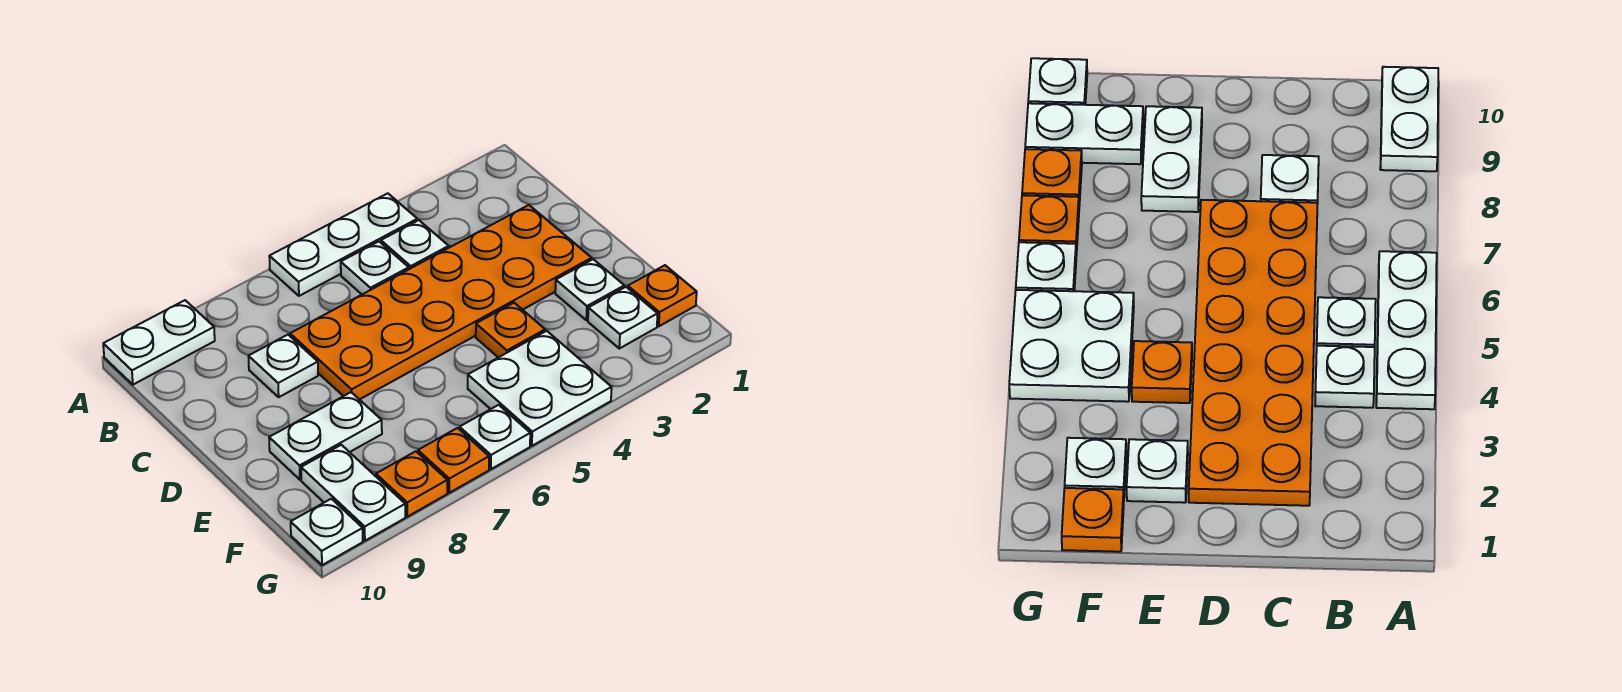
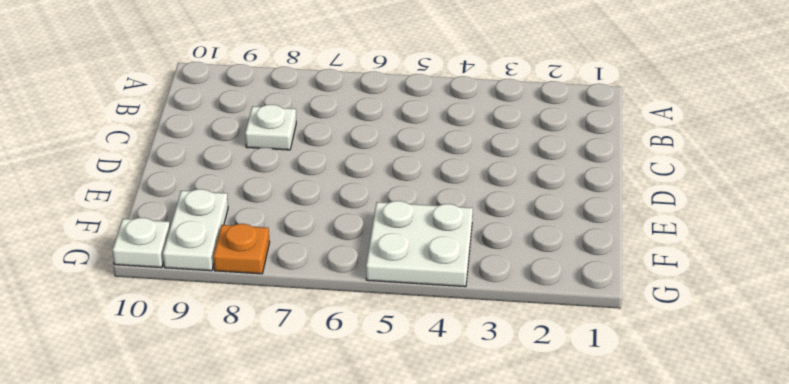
none -> white 1x3 plate [269,193,417,296]
none -> white 1x2 plate [103,300,215,385]
none -> white 1x1 plate [381,220,449,269]

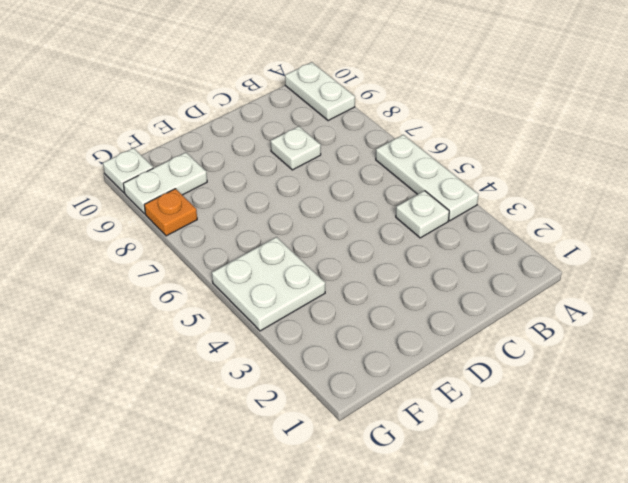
none -> white 1x1 plate [341,242,409,294]
none -> orange 2x6 plate [290,205,592,400]
none -> white 1x1 plate [555,259,624,320]

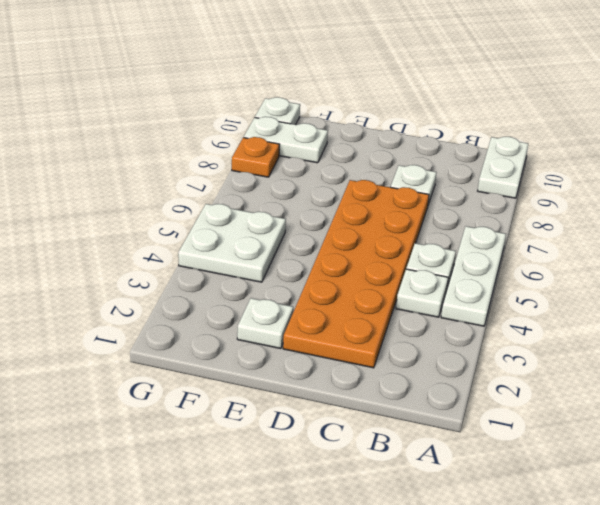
none -> orange 1x1 plate [476,303,545,357]
none -> white 1x2 plate [269,392,382,480]
none -> orange 1x1 plate [628,265,697,326]

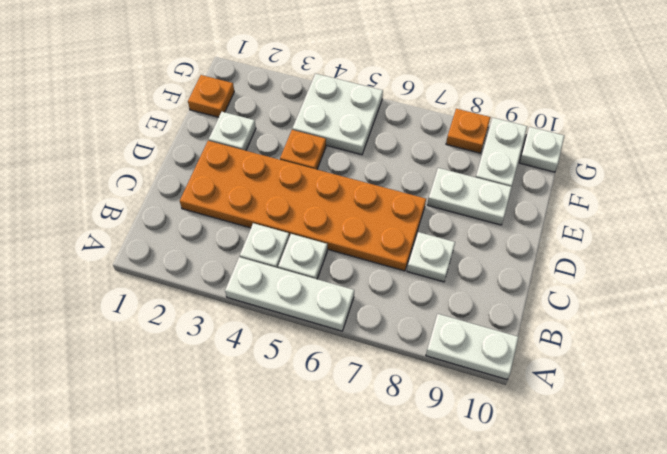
none -> white 1x1 plate [588,287,658,349]
none -> white 1x1 plate [459,405,530,469]
none -> orange 1x1 plate [418,428,489,493]

